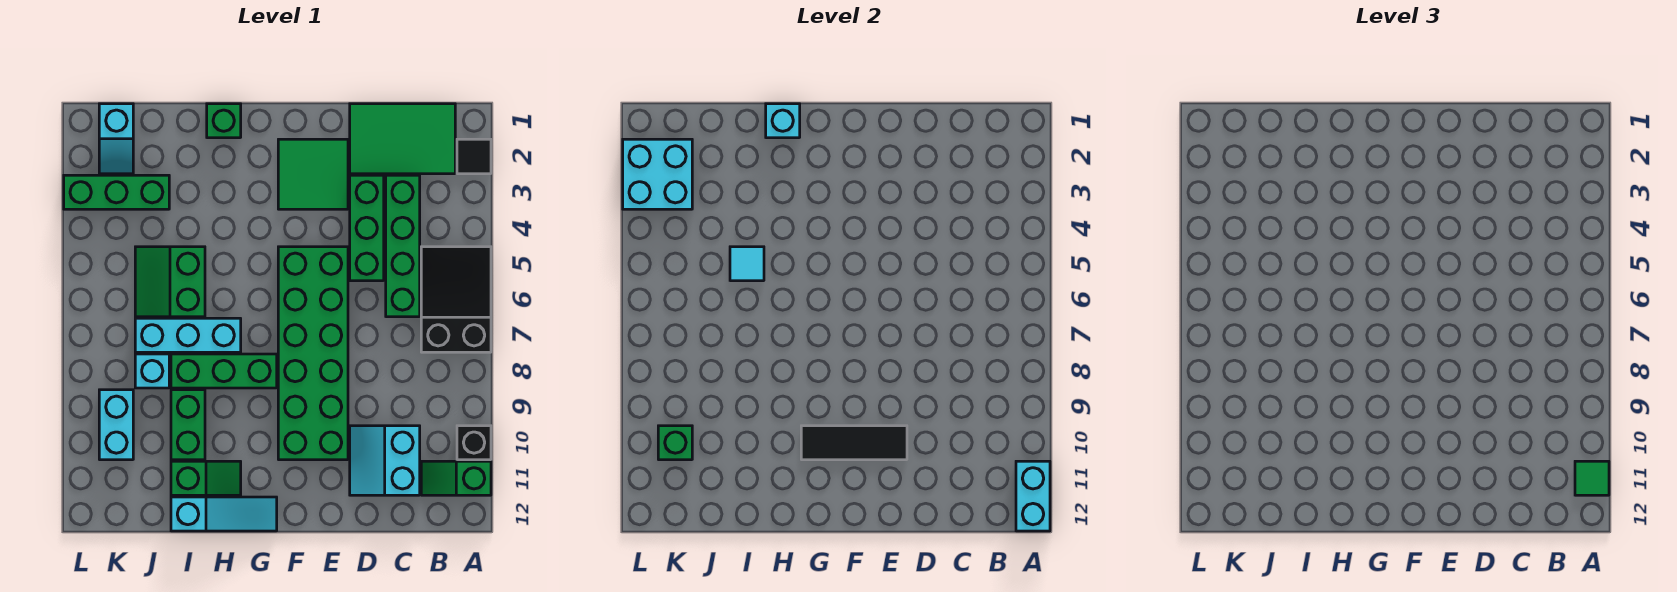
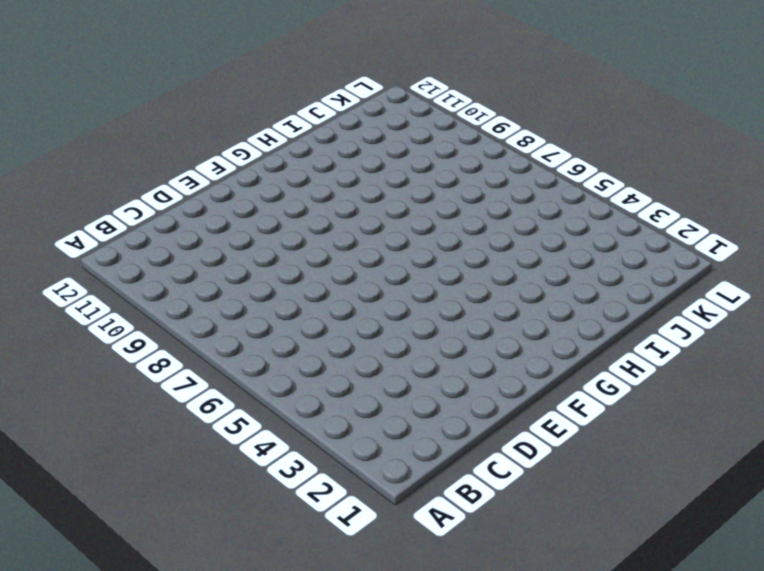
none -> black 1x1 tile [457,139,491,174]
none -> black 2x3 slope [421,247,491,352]
none -> black 1x1 brick [457,426,491,460]

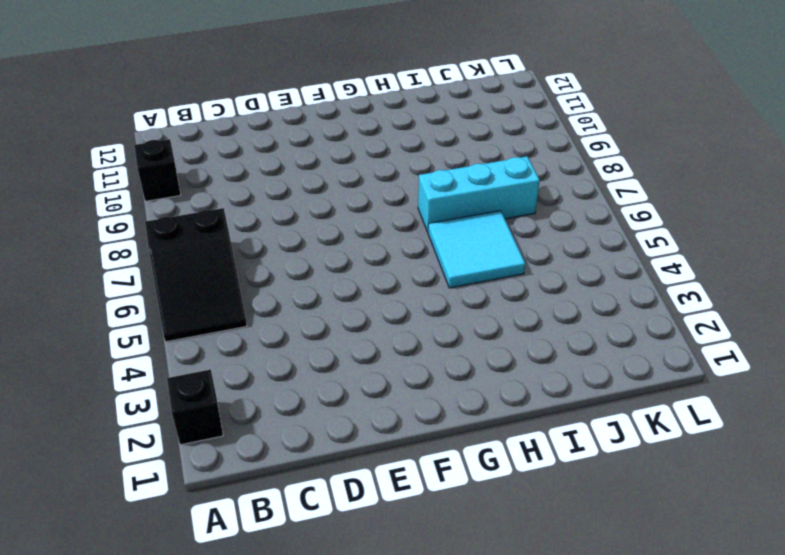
black 1x1 brick [167,370,223,445] -> black 1x1 tile [457,139,491,174]
cyan 2x2 tile [428,211,525,288] -> green 2x2 slope [135,247,205,317]
none -> green 1x2 slope [421,461,491,495]
none -> green 2x3 tile [350,104,455,174]
none -> green 1x4 brick [386,175,420,317]

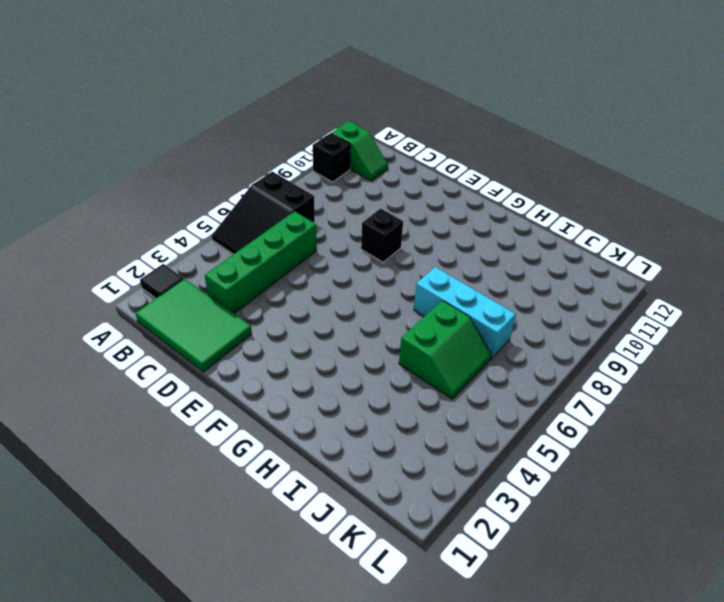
black 1x1 brick [361,208,403,262] -> green 2x6 brick [278,247,348,460]
none -> cyan 2x2 slope [350,426,420,495]
none -> green 1x3 brick [350,175,384,281]
none -> green 2x2 tile [278,139,348,209]

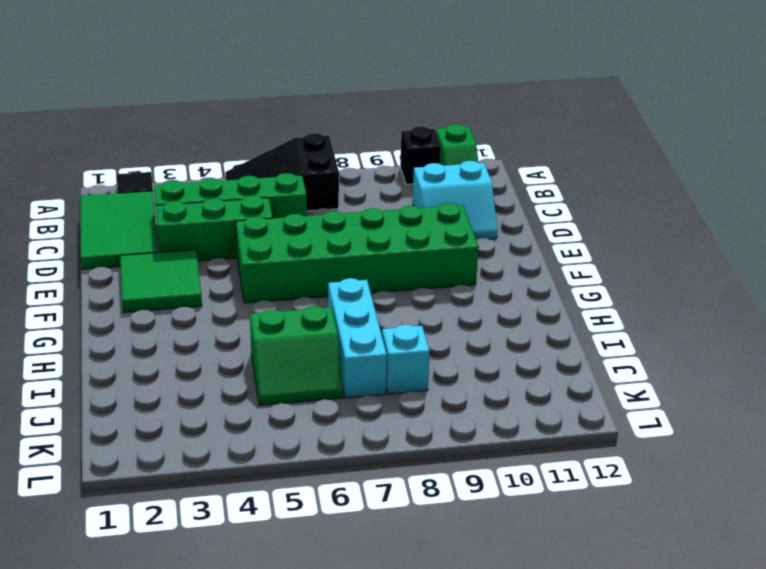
none -> green 1x3 brick [171,354,277,388]
none -> cyan 1x3 slope [171,497,277,531]
none -> green 1x1 brick [207,104,241,138]

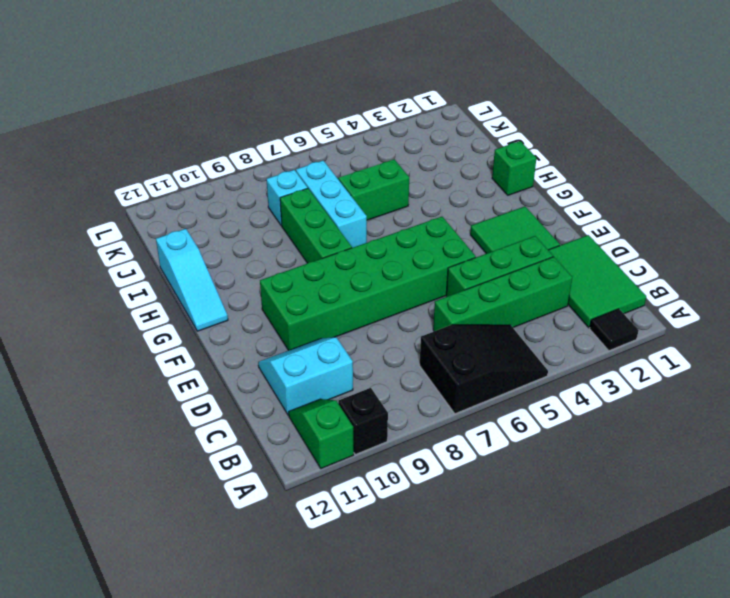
none -> green 1x2 slope [171,461,241,495]
none -> green 1x2 brick [171,390,205,460]
none -> green 1x3 brick [64,175,169,209]

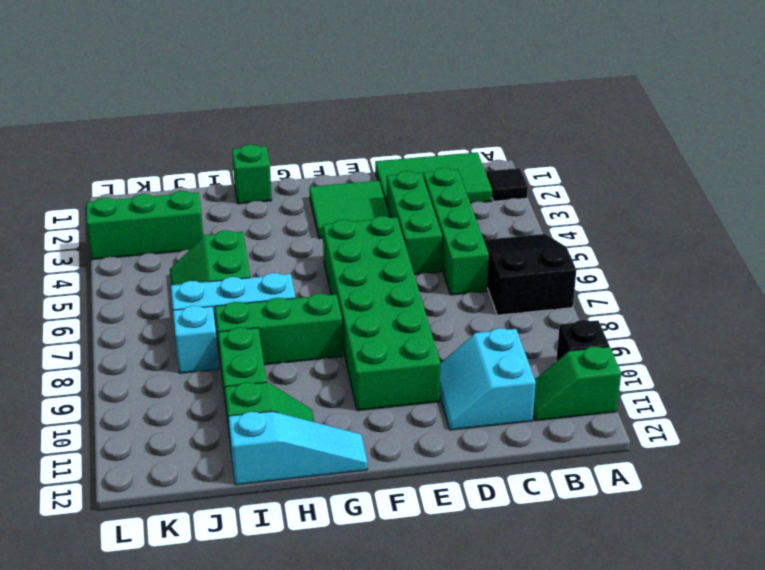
none -> cyan 1x2 slope [99,104,133,174]
none -> cyan 1x2 brick [99,390,133,460]
none -> cyan 1x2 brick [1016,461,1050,531]

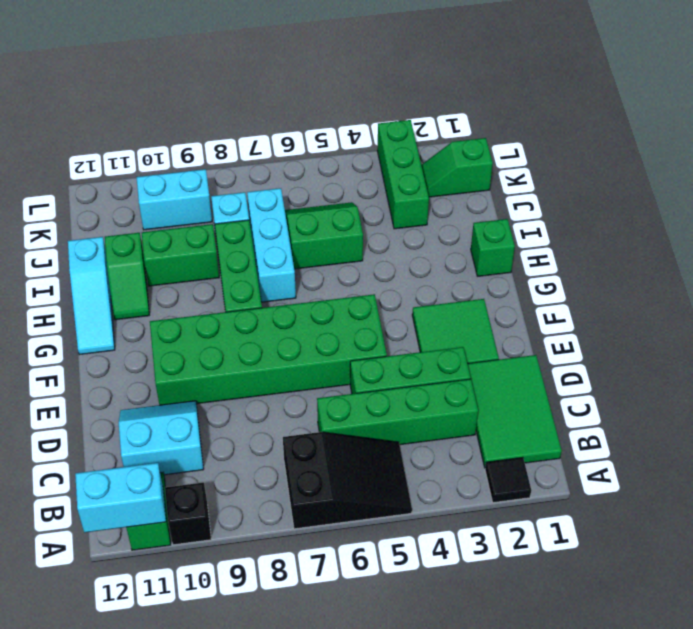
green 1x2 slope [421,138,493,197] -> cyan 1x2 slope [99,104,133,174]
none -> black 1x3 tile [801,426,907,460]
none -> cyan 1x1 brick [766,104,800,138]
none -> cyan 1x1 tile [730,247,764,281]

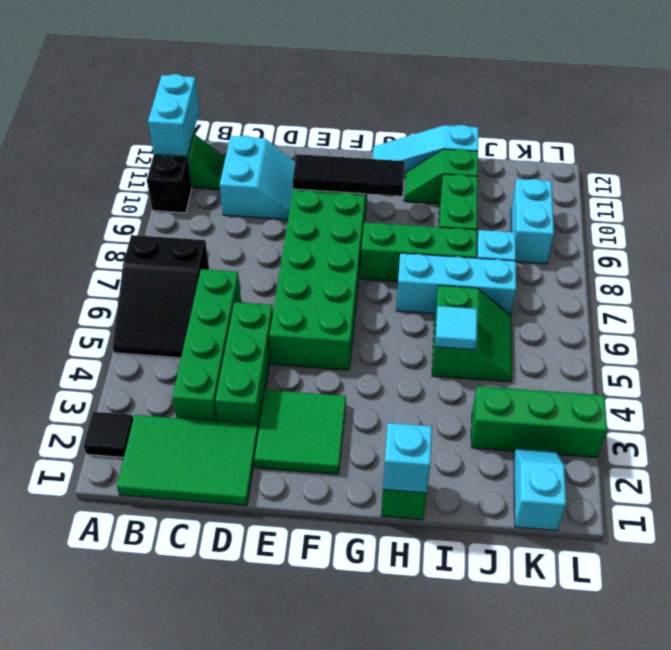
none -> cyan 2x2 brick [623,139,692,209]
none -> green 1x1 brick [658,426,692,460]
none -> green 1x1 tile [1575,461,1609,495]

